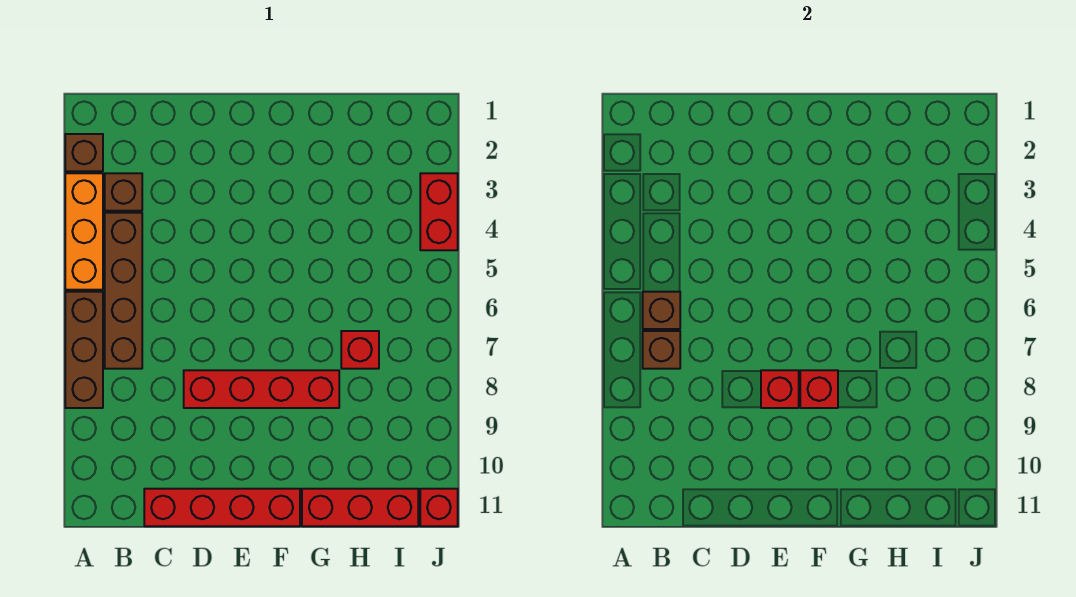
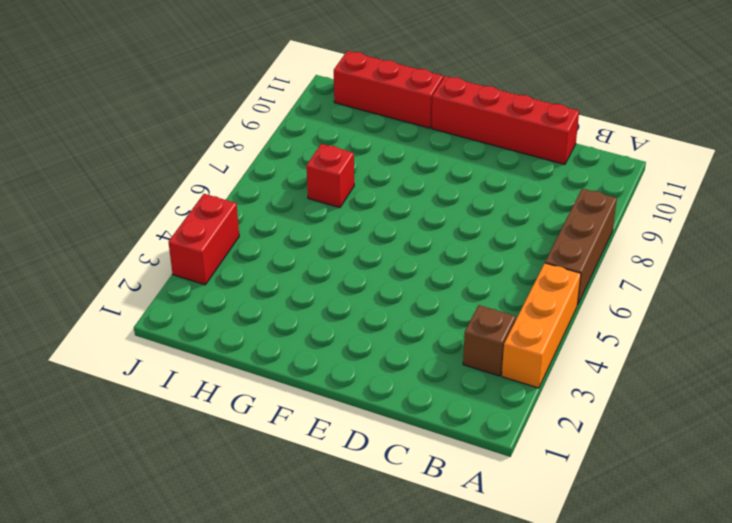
none -> brown 1x1 brick [65,134,103,171]
none -> brown 1x4 brick [105,213,142,369]
none -> red 1x4 brick [184,370,339,408]

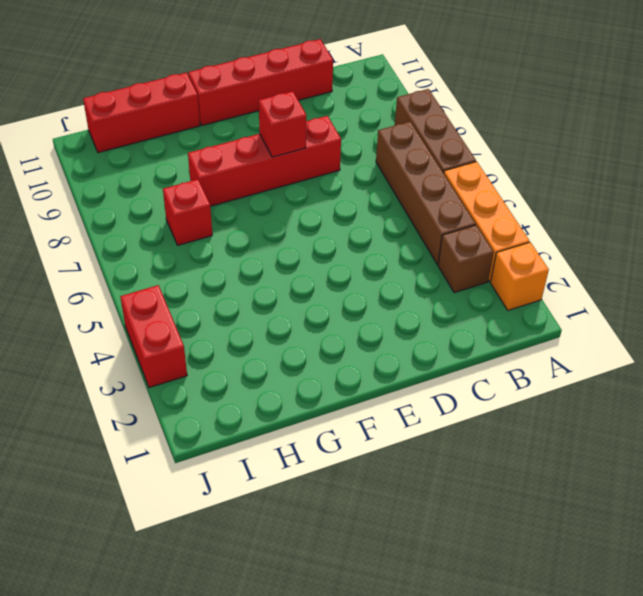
orange 1x1 brick [491,242,549,310] -> brown 1x1 brick [65,134,103,171]
none -> red 1x1 brick [420,489,458,526]
none -> brown 1x1 brick [643,292,680,329]
none -> brown 1x1 brick [643,331,680,369]

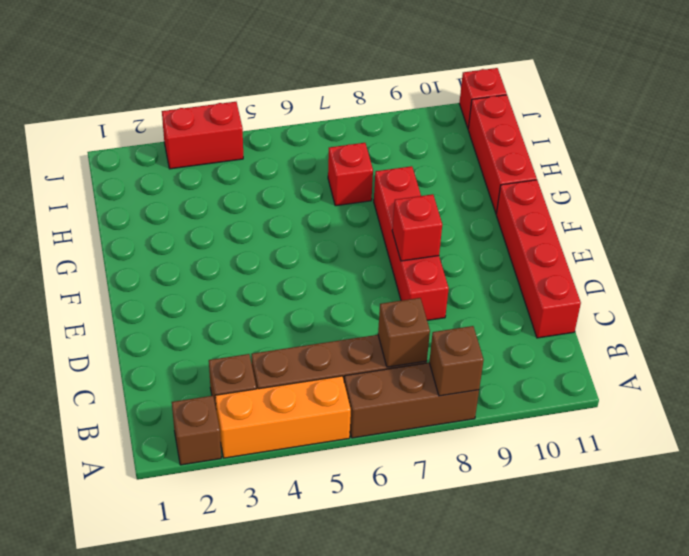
brown 1x1 brick [429,326,484,396] -> brown 1x1 brick moved to [643,292,680,329]
none -> red 1x1 brick [800,370,838,408]

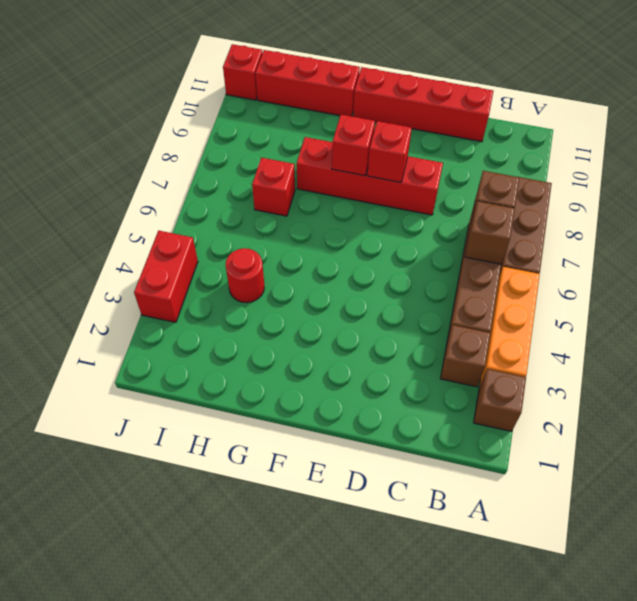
red 1x1 round brick [226,248,264,303] -> none

